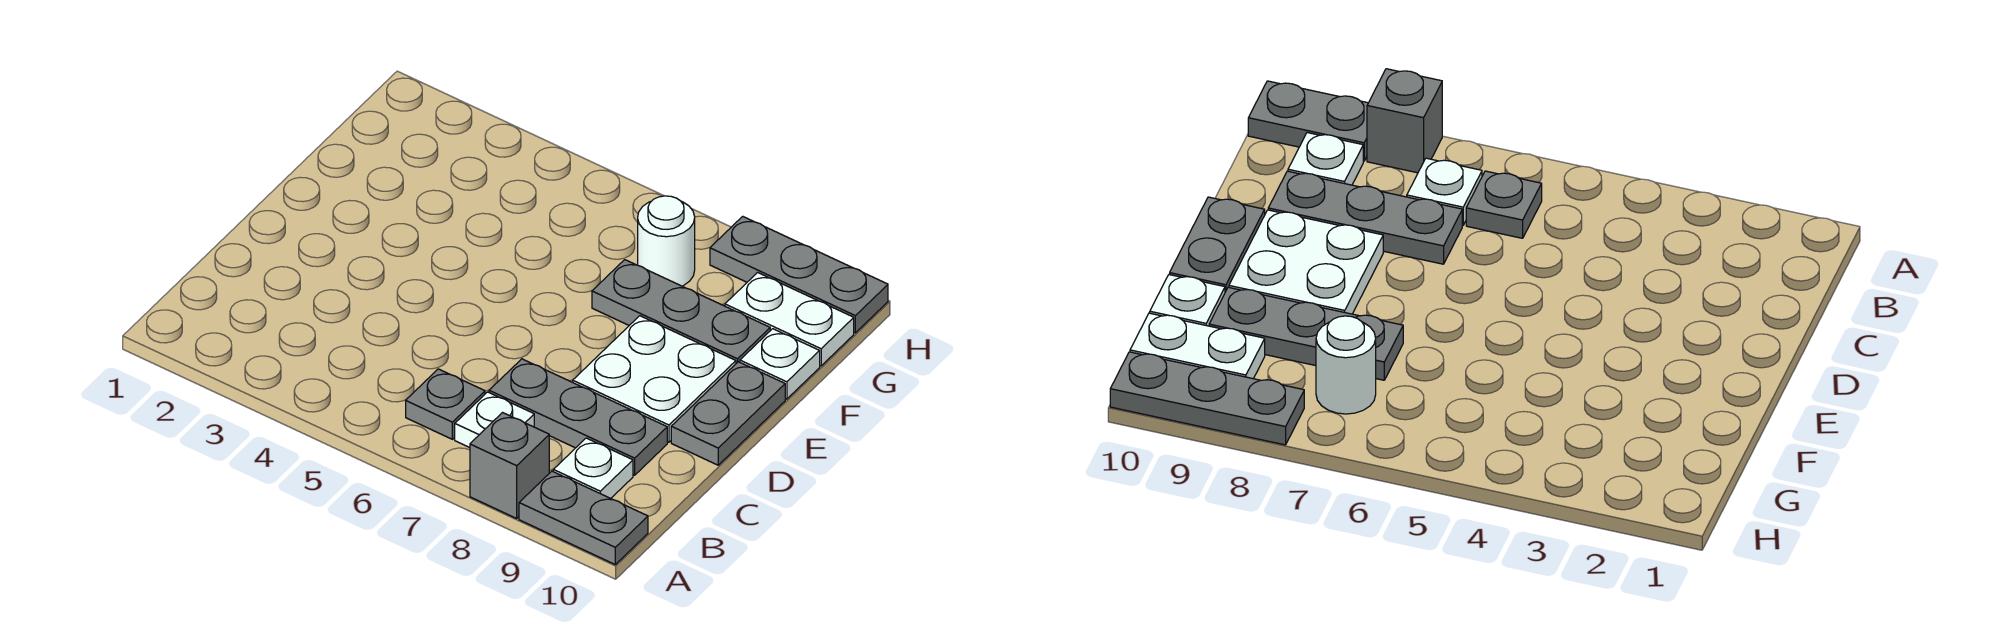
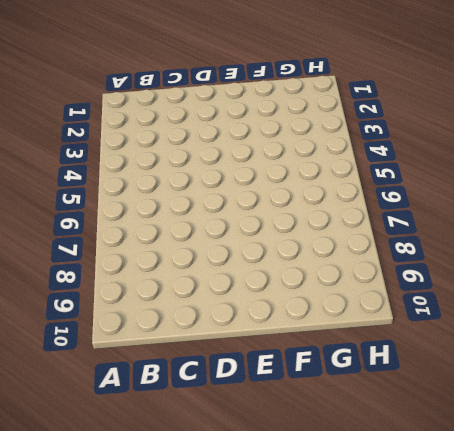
none -> grey 1x1 brick [470,413,549,518]
none -> grey 1x2 plate [519,471,648,564]
none -> grey 1x1 plate [406,369,485,439]

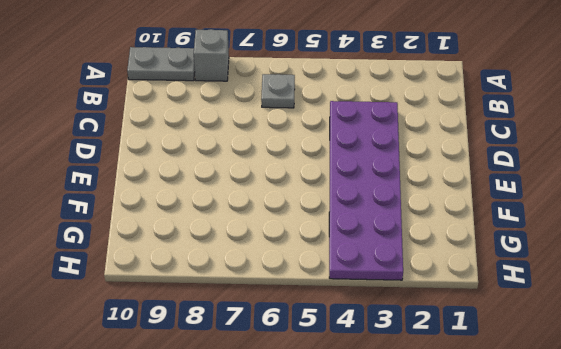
purple 2x6 plate [329,101,403,280] -> none
none -> white 1x1 plate [455,392,534,448]
none -> white 1x1 plate [553,438,633,498]
none -> grey 1x3 plate [489,359,667,475]

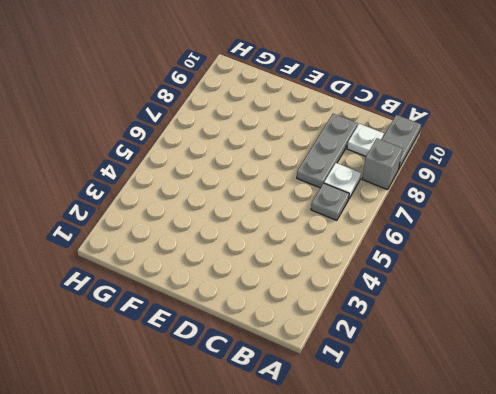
none -> white 2x2 plate [573,316,736,442]
none -> grey 1x2 plate [671,362,785,465]
none -> grey 1x3 plate [592,260,770,363]

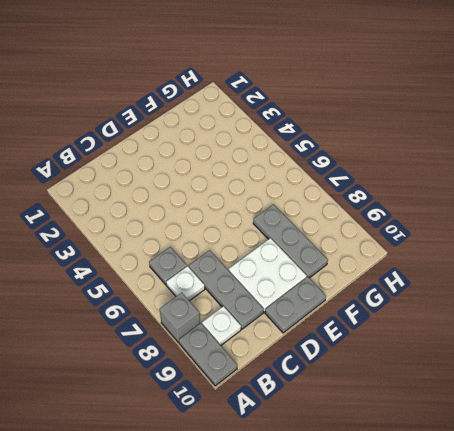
none -> white 1x1 plate [740,329,820,399]
none -> white 1x1 round brick [638,196,695,286]
none -> white 1x2 plate [725,273,854,366]

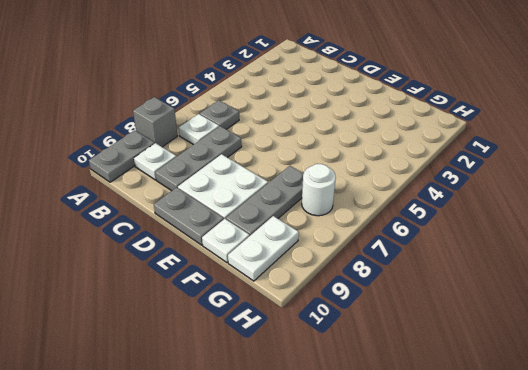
none -> grey 1x3 plate [710,216,888,333]

